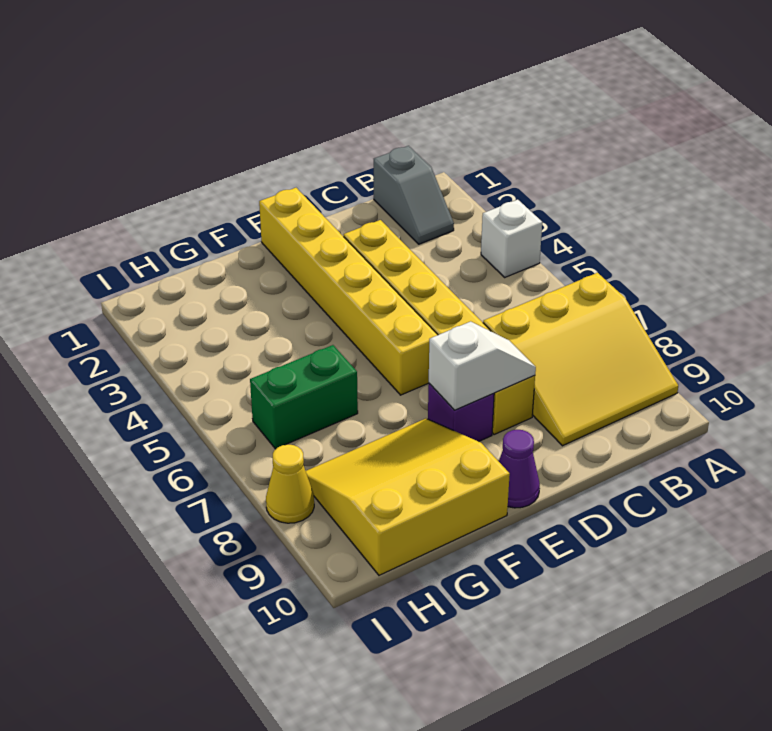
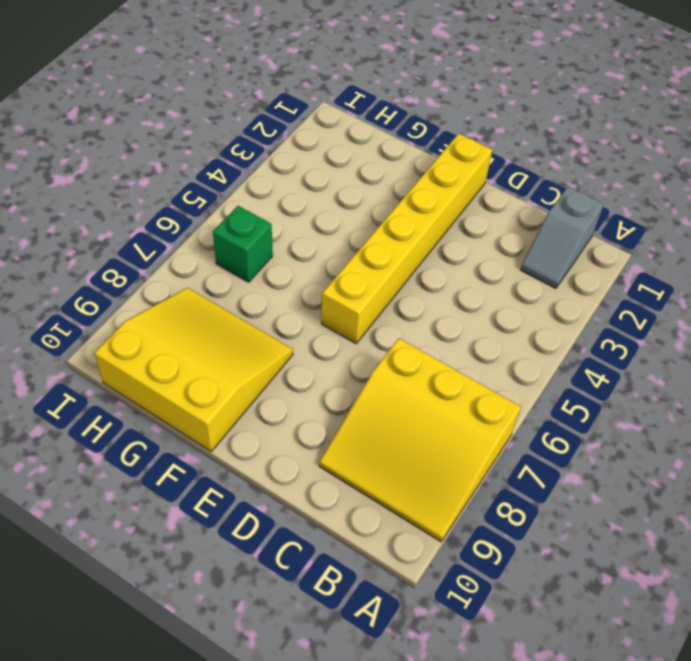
green 1x1 brick [213,206,273,282] -> green 1x2 brick [250,345,358,449]
none -> white 1x1 brick [481,200,542,277]
none -> yellow 1x6 brick [344,220,535,435]

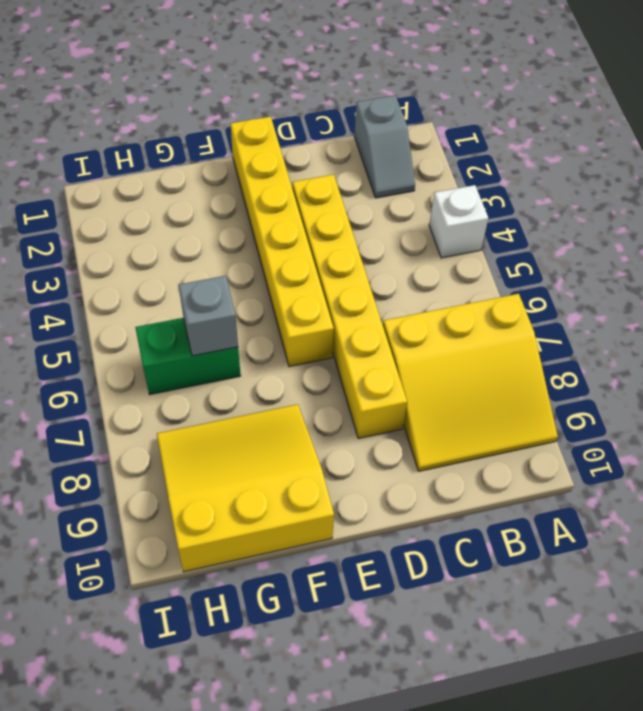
grey 1x1 brick [179,276,238,356] -> none
none -> purple 1x1 brick [428,384,494,442]
none -> purple 1x1 cone [499,430,540,508]

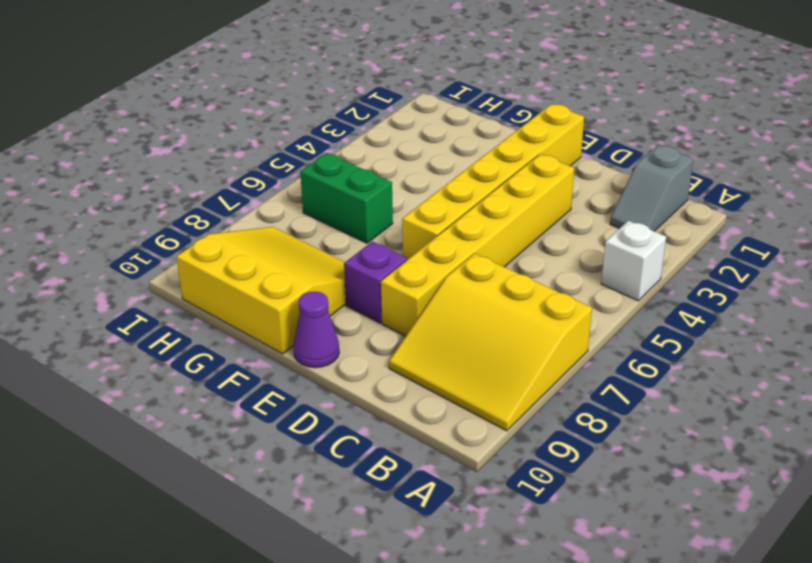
none -> yellow 1x1 cone [266,445,314,523]
none -> white 1x2 slope [429,321,536,410]

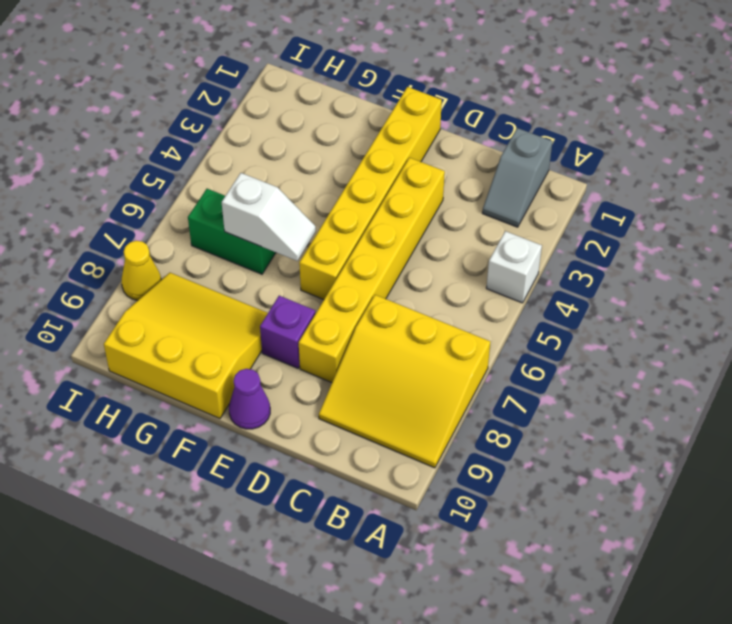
white 1x2 slope [222,173,316,261] -> white 1x2 slope moved to [429,321,536,410]

